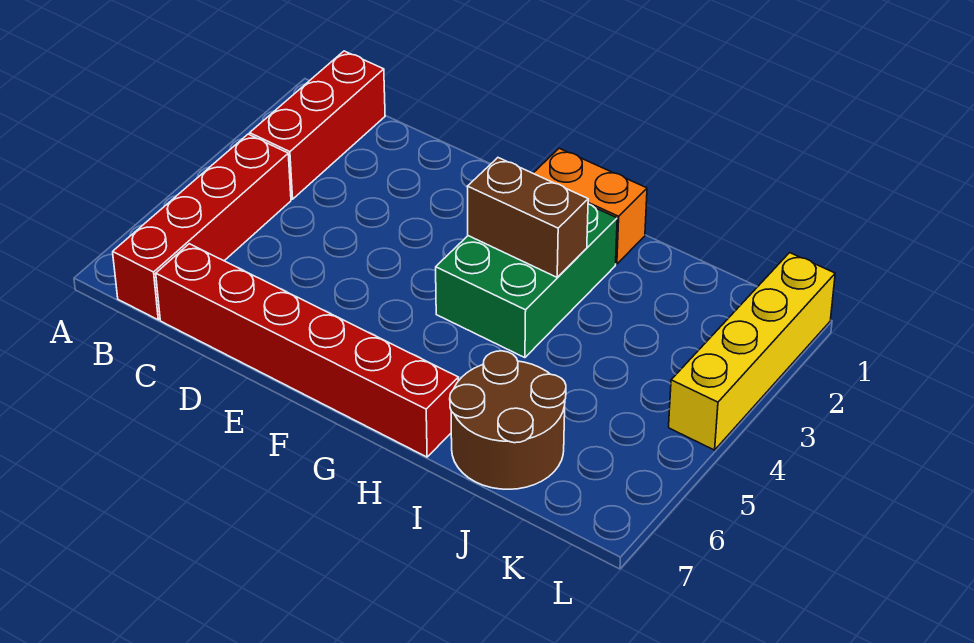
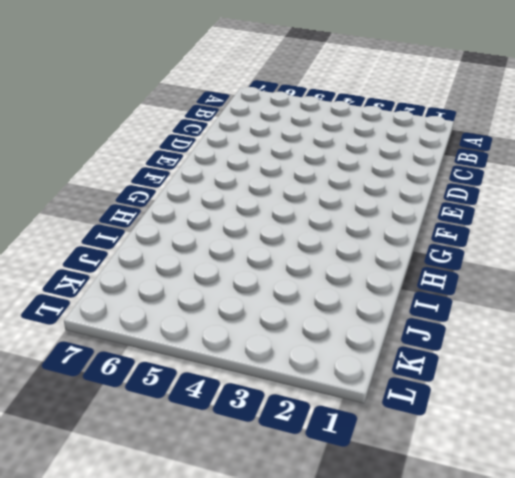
none -> red 1x3 brick [250,51,385,199]
none -> red 1x4 brick [113,134,291,320]

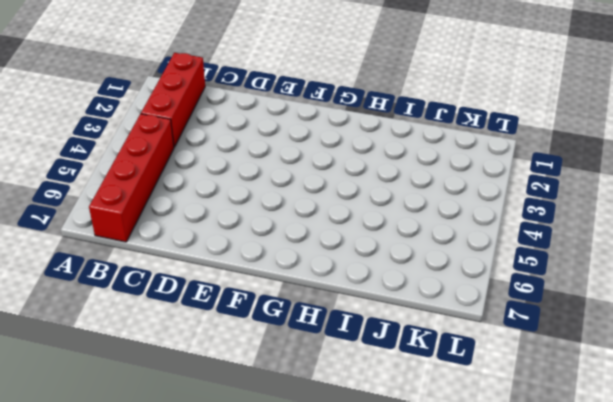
none -> red 1x6 brick [156,244,458,457]
none -> orange 1x2 brick [533,148,647,264]

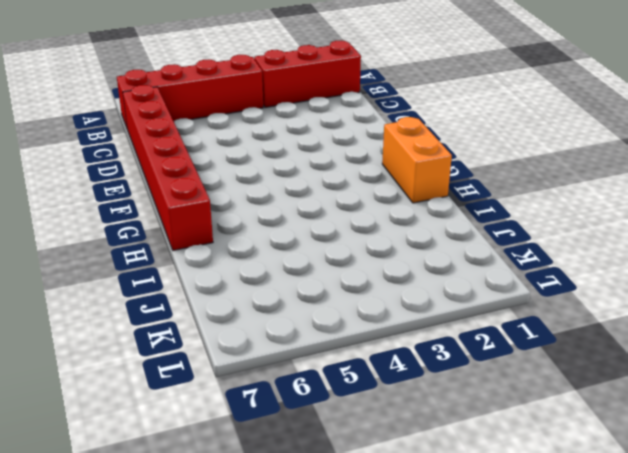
none -> green 2x3 brick [436,204,617,358]
none -> brown 2x2 round brick [450,351,566,489]

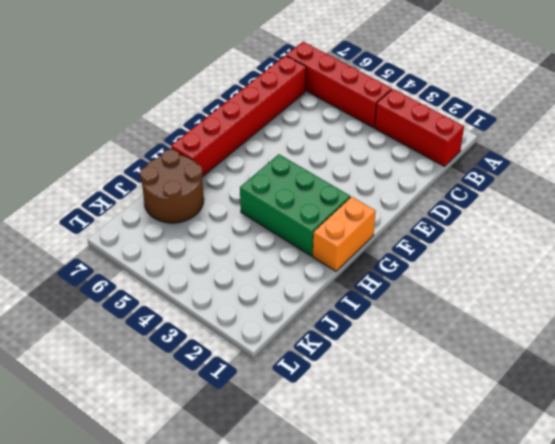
none -> yellow 1x4 brick [669,253,835,450]
none -> brown 1x2 brick [467,158,588,277]

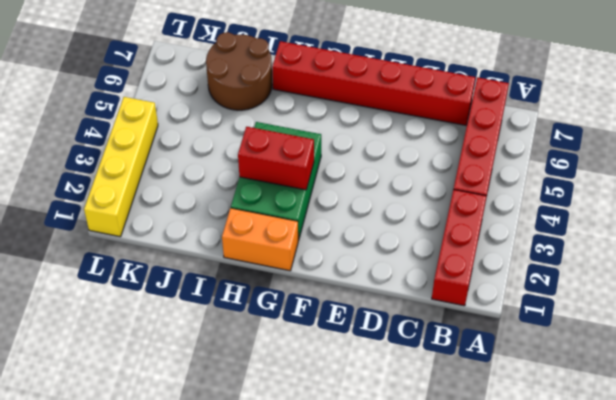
red 1x2 brick [238,127,314,190] -> brown 1x2 brick [467,158,588,277]

